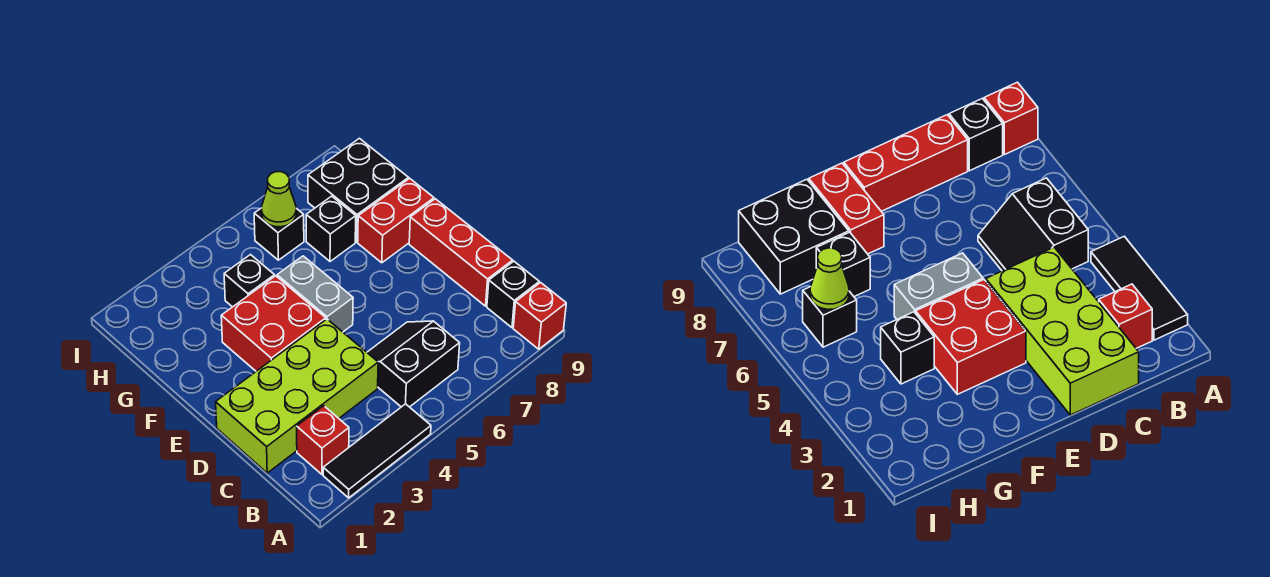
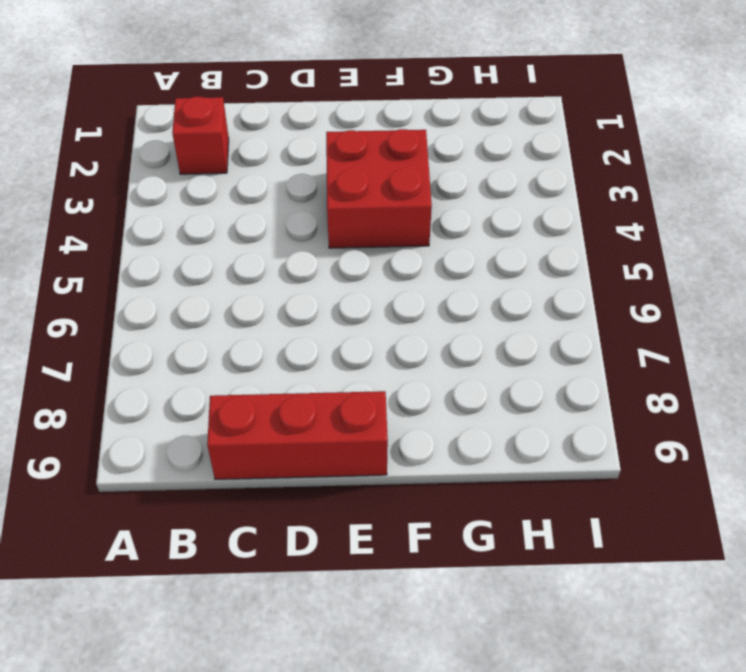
none -> black 1x3 tile [323,404,431,498]
none -> red 1x1 brick [513,283,566,349]
none -> black 2x2 slope [367,321,460,407]

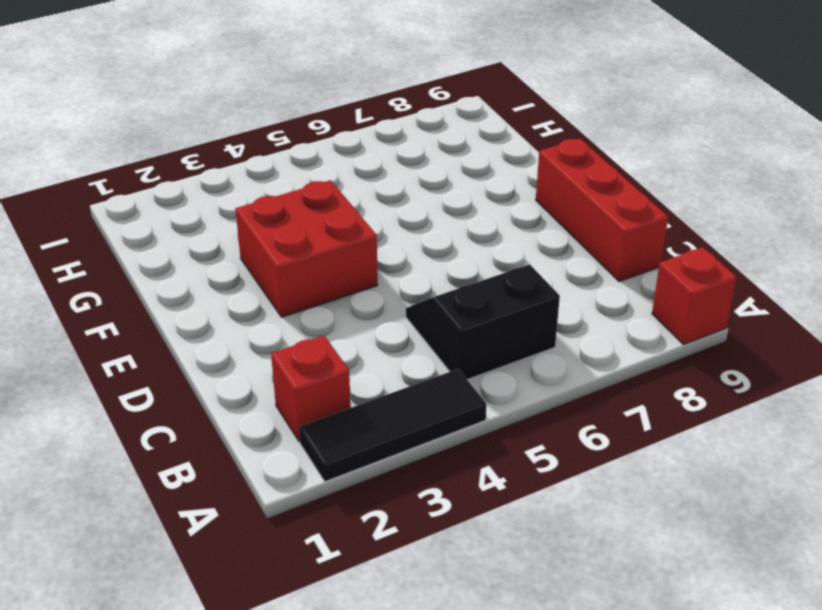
none -> black 1x1 brick [487,261,539,327]
none -> lime 2x4 brick [216,319,378,473]
none -> grey 1x2 brick [277,256,353,332]

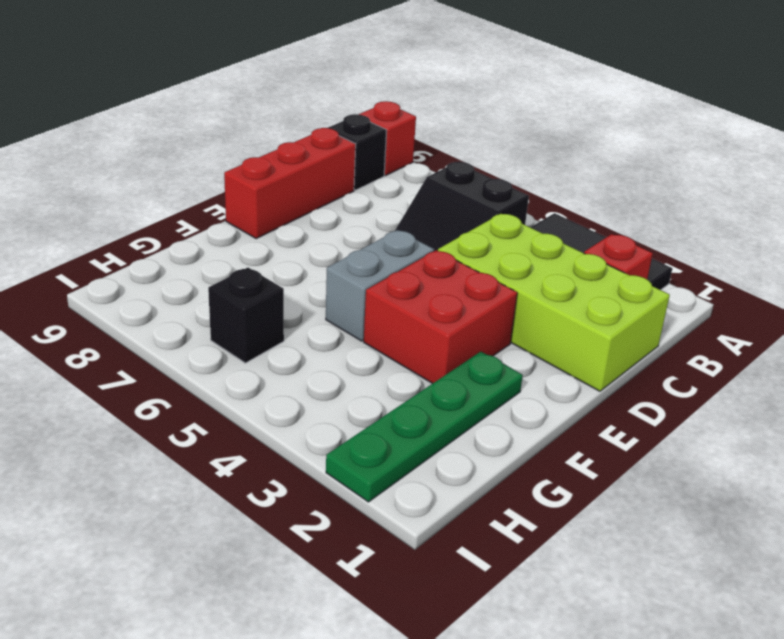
green 1x4 plate [326,352,523,502] -> none
none -> red 1x2 brick [358,178,434,263]
none -> black 1x1 brick [224,255,275,307]
none -> black 1x1 brick [306,196,356,261]

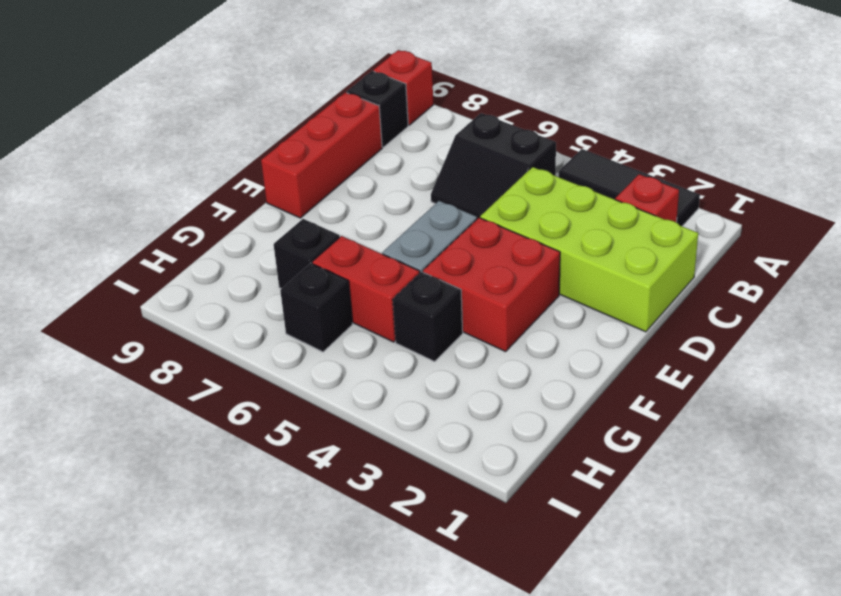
red 1x2 brick [312,236,420,342] -> red 1x2 brick moved to [358,178,434,263]
none -> black 2x2 brick [308,138,408,242]
none -> lime 1x1 cone [261,172,296,227]

